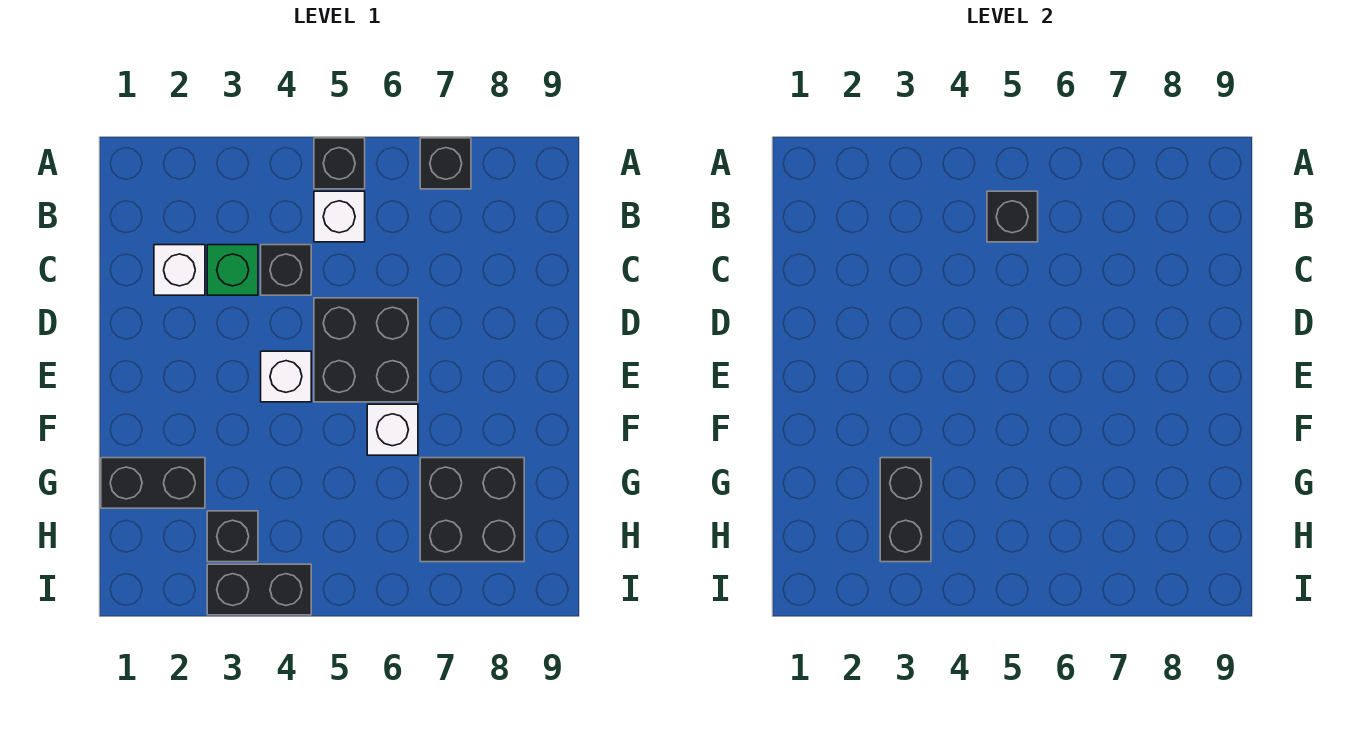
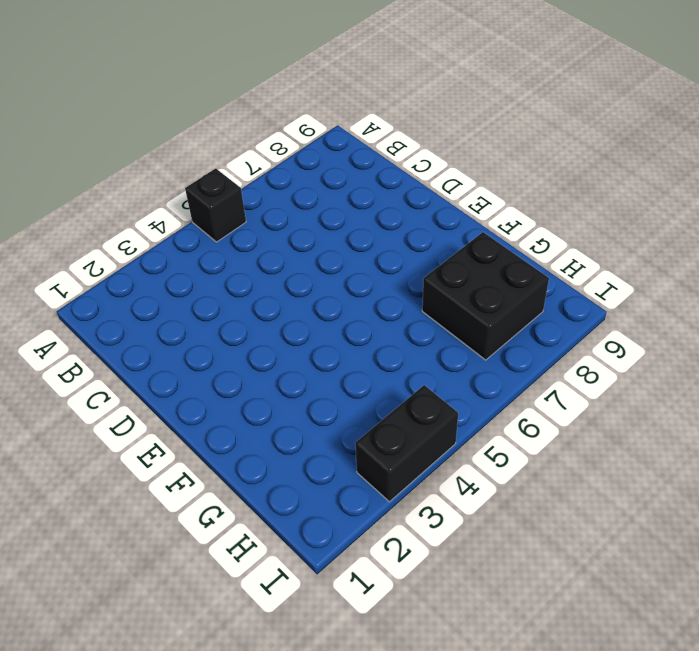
none -> black 1x1 brick [420,138,471,189]
none -> white 1x1 brick [314,191,365,242]
none -> white 1x1 brick [154,245,205,295]

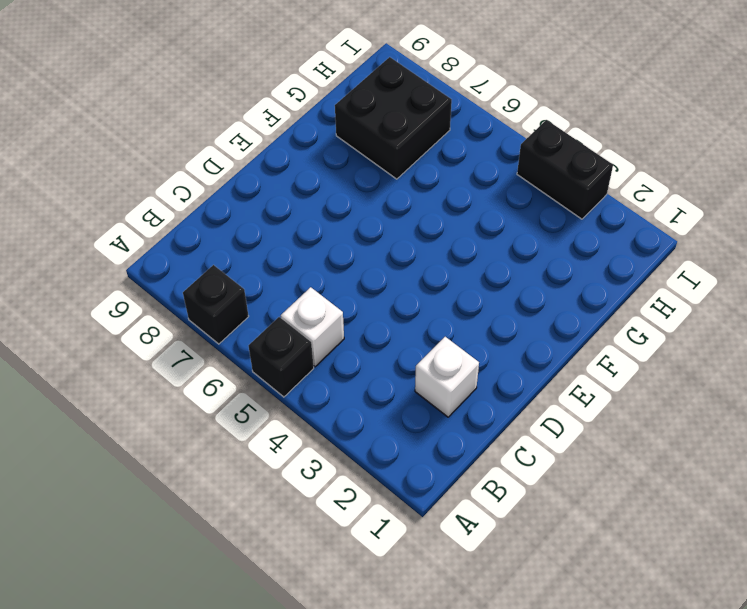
none -> green 1x1 brick [207,245,258,295]
none -> black 1x1 brick [261,245,311,295]
none -> black 2x2 brick [314,298,418,402]

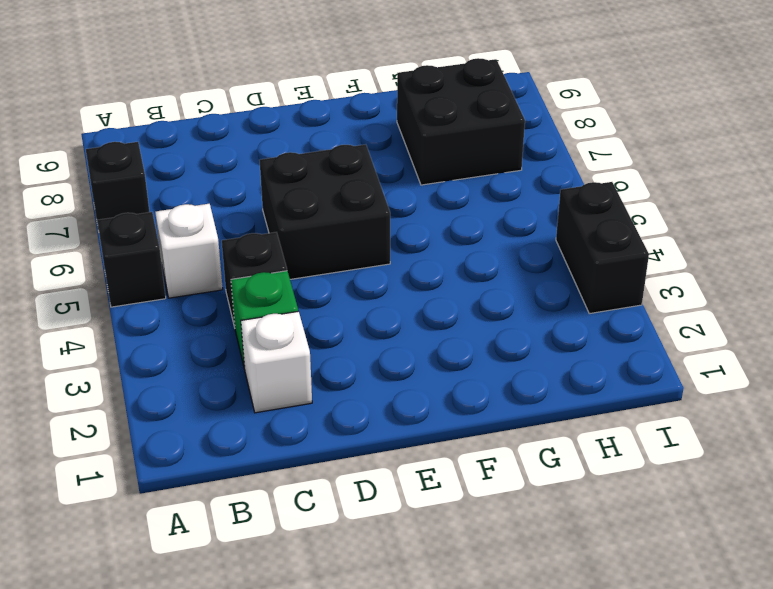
none -> white 1x1 brick [261,351,311,402]
none -> white 1x1 brick [367,404,418,455]
none -> black 1x2 brick [101,458,205,508]

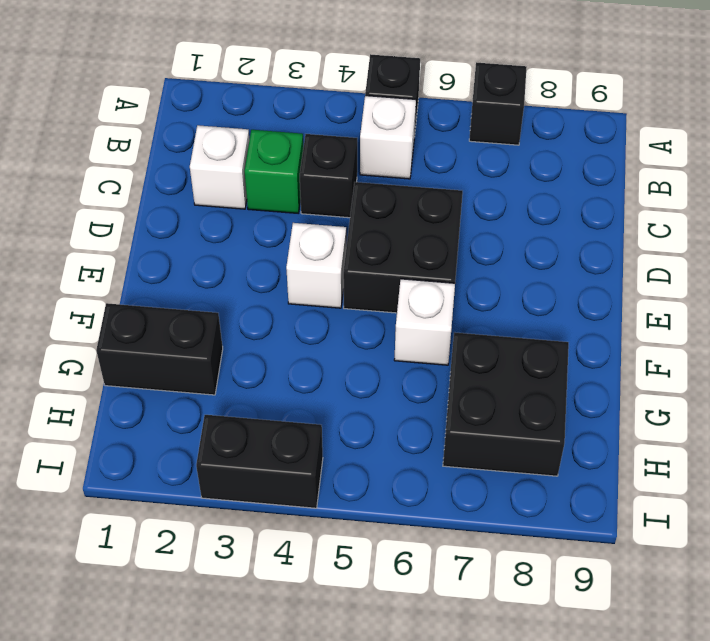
none -> black 1x1 brick [207,511,258,562]
none -> black 1x1 brick [987,191,1038,242]
none -> black 1x2 brick [880,458,931,562]

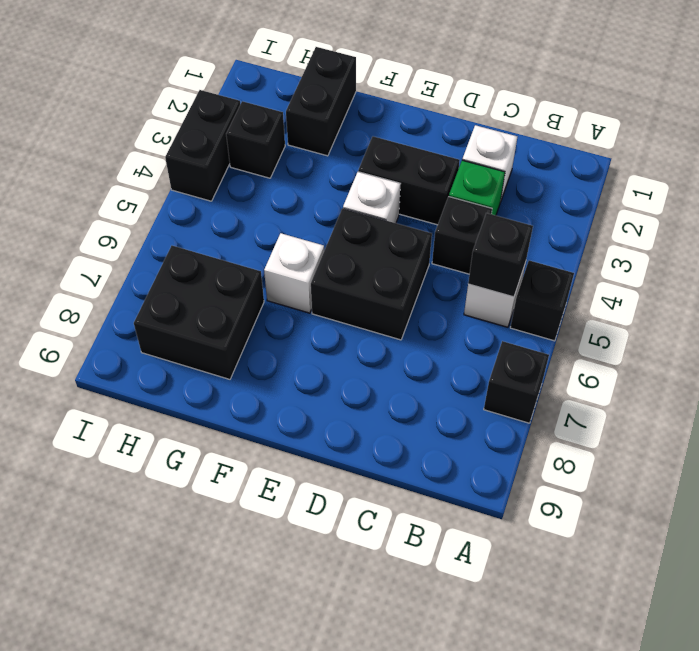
black 1x2 brick [358,136,460,225] -> black 1x2 brick moved to [880,458,931,562]

